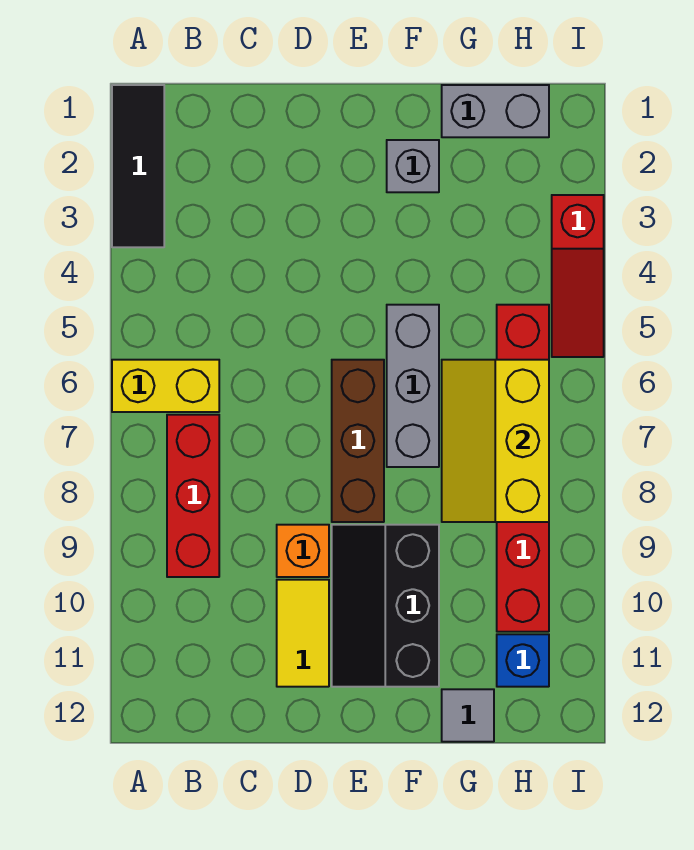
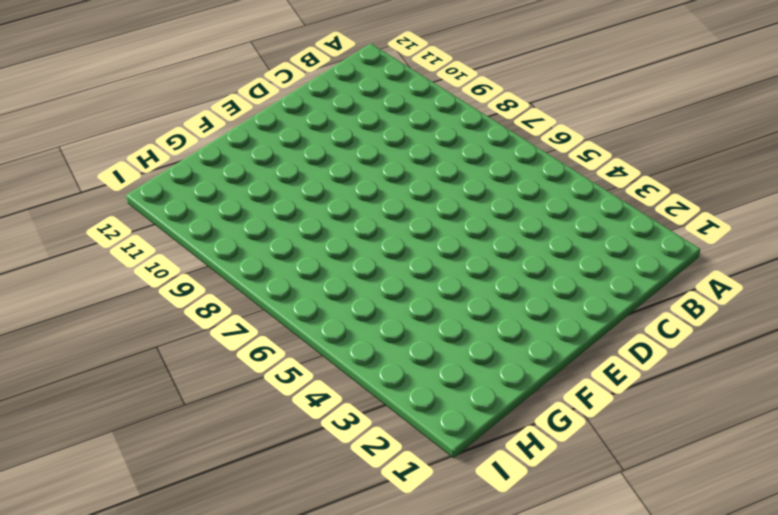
none -> black 1x3 tile [112,85,164,247]
none -> yellow 1x2 brick [112,360,219,412]
none -> red 1x3 brick [167,415,219,577]

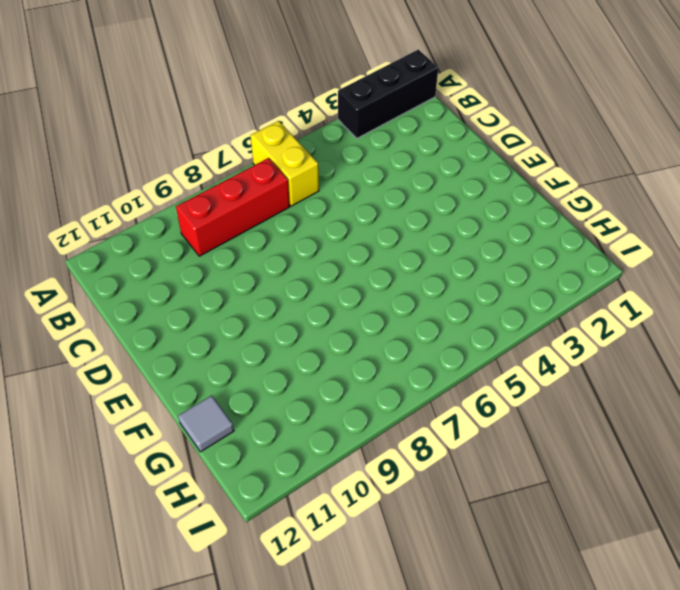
black 1x3 brick [338,50,438,138] -> black 1x3 tile [112,85,164,247]
none -> orange 1x1 brick [277,525,329,577]
none -> yellow 1x2 tile [277,580,329,687]
none -> brown 1x3 brick [332,360,384,522]

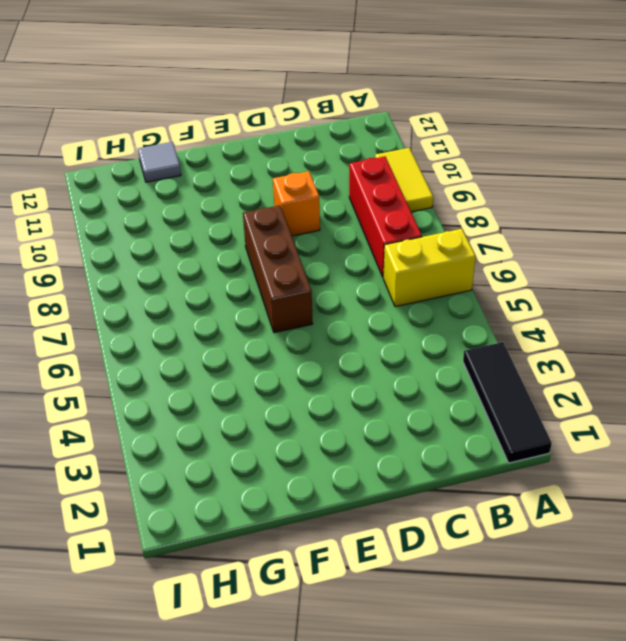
yellow 1x2 tile [375,148,433,212] -> yellow 1x2 tile moved to [277,580,329,687]
none -> black 2x3 slope [332,525,439,687]
none -> grey 1x1 brick [387,140,439,192]
none -> grey 1x3 brick [387,305,439,467]

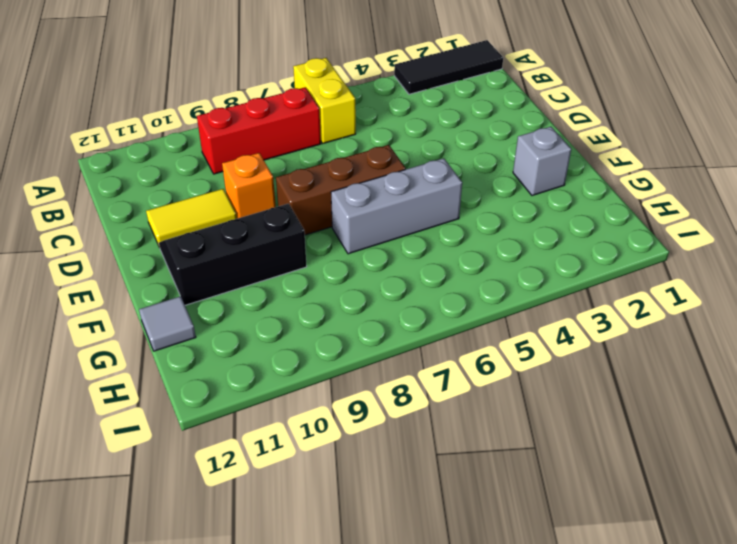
none -> grey 1x2 brick [442,85,549,137]
none -> red 1x6 brick [497,305,549,632]
none -> blue 1x1 brick [497,634,549,687]

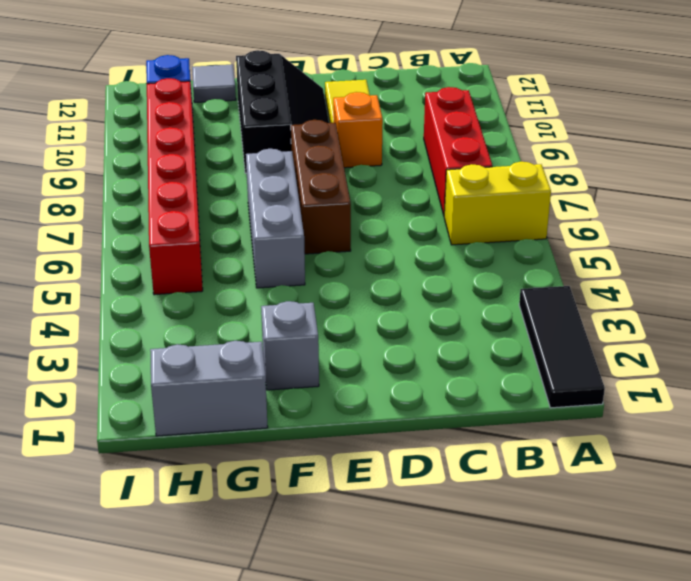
none -> red 1x3 slope [552,195,604,357]
none -> yellow 2x3 slope [442,360,549,522]

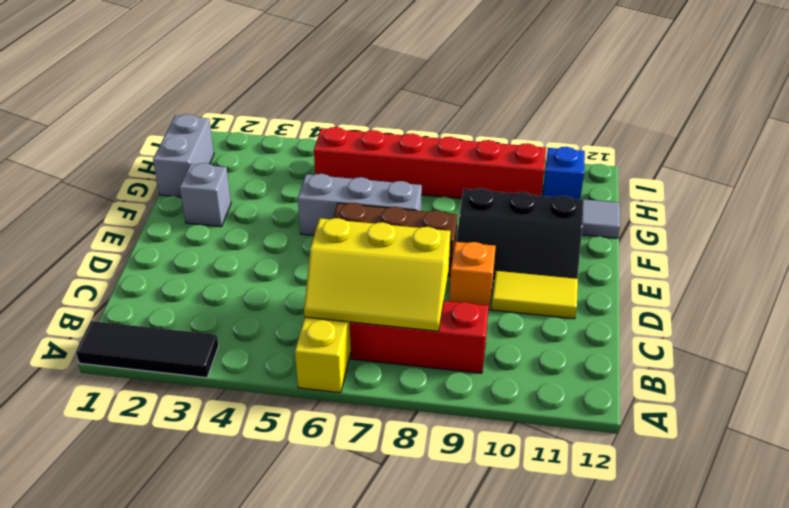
yellow 2x3 slope [304,218,450,331] -> yellow 2x3 slope moved to [442,360,549,522]
none -> red 1x3 slope [552,195,604,357]

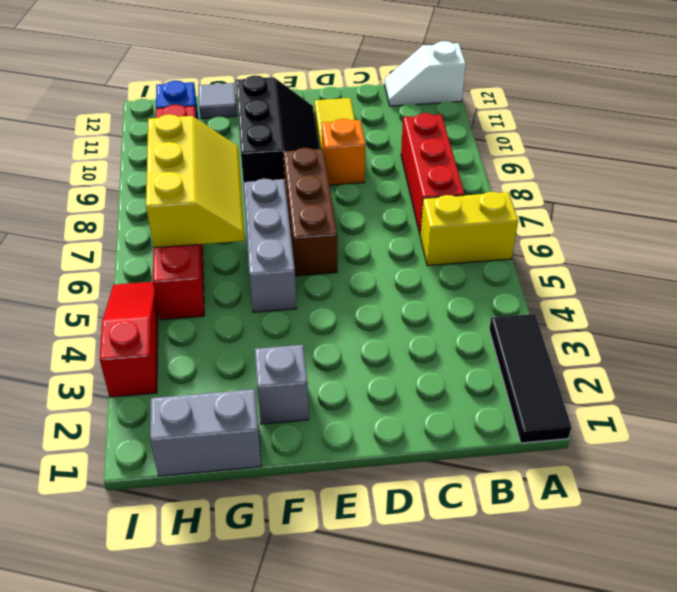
white 1x2 slope [385,41,466,106] -> none

